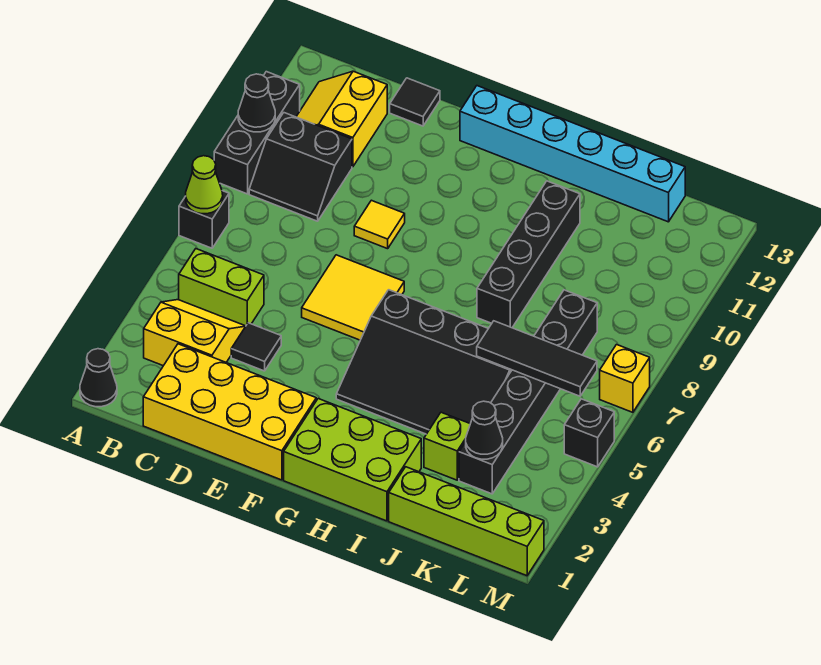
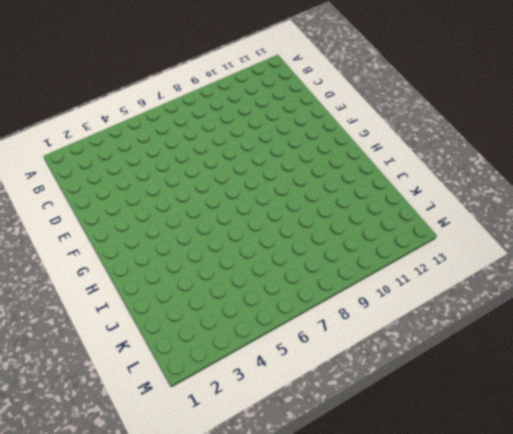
none -> black 1x1 cone [80,349,117,407]
none -> black 1x1 brick [179,191,229,248]
none -> black 1x3 brick [214,72,300,194]

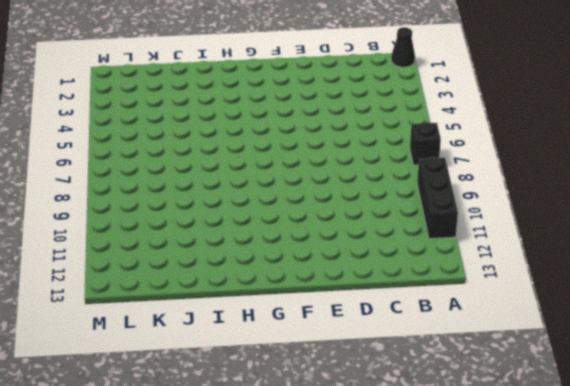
none -> yellow 2x2 slope [144,300,246,366]
none -> lime 1x2 brick [179,249,264,326]
none -> black 2x2 slope [249,113,352,221]

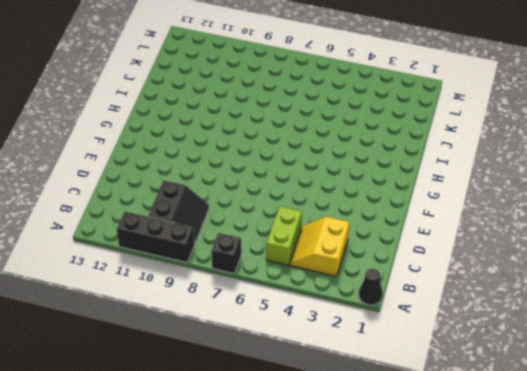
none -> yellow 2x2 slope [296,71,387,167]
none -> yellow 2x4 brick [143,344,316,480]
none -> black 1x1 tile [231,323,281,371]

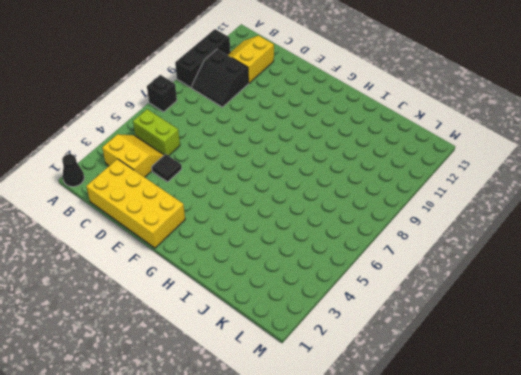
none -> black 1x1 tile [390,78,440,126]
none -> yellow 2x2 tile [302,255,404,340]
none -> yellow 1x1 tile [354,200,405,249]

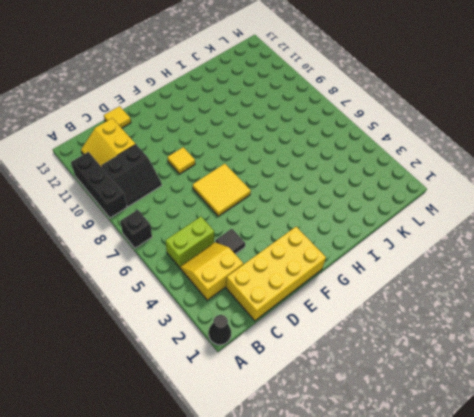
yellow 1x1 tile [104,106,131,128] -> black 1x1 tile [390,78,440,126]
none -> cyan 1x6 brick [460,86,685,222]
none -> lime 2x3 brick [284,399,421,521]
none -> black 3x4 slope [336,290,512,434]

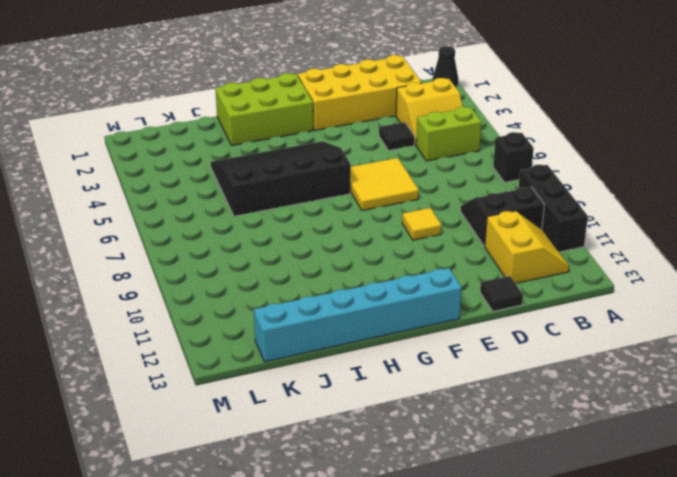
none -> black 1x4 brick [477,181,580,328]
none -> lime 1x4 brick [389,467,544,576]
none -> lime 1x1 brick [424,412,470,480]

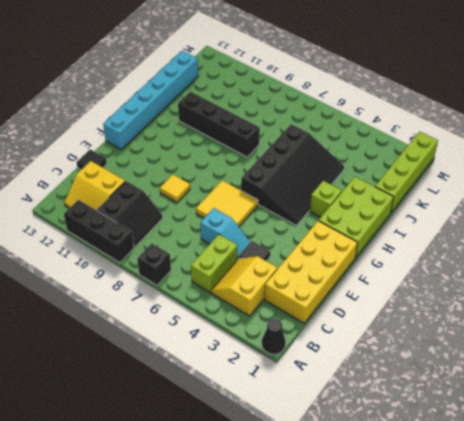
cyan 1x2 slope [200,208,250,260] -> none
lime 1x1 brick [310,181,342,217] -> lime 1x1 brick moved to [424,412,470,480]
none -> black 1x6 brick [459,290,597,494]
none -> black 1x1 brick [564,399,614,467]
none -> yellow 1x1 brick [600,345,650,412]

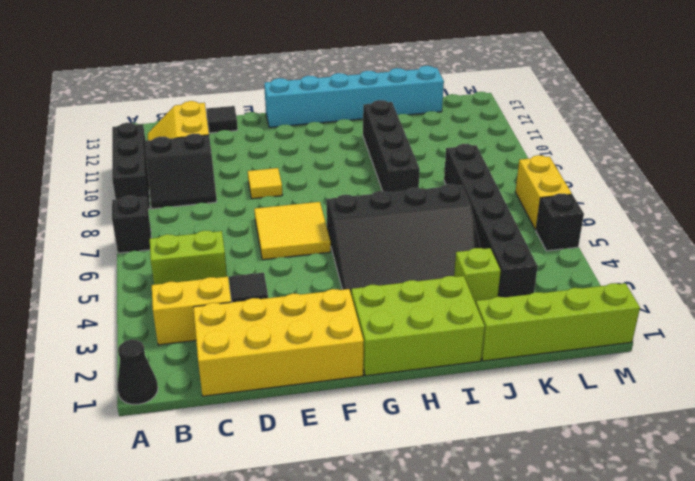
yellow 1x2 brick [515,155,572,230] -> yellow 1x1 brick [600,345,650,412]
none -> lime 1x1 cone [186,156,223,214]
none -> black 1x1 cone [238,74,275,132]
none -> black 1x3 tile [477,321,597,396]

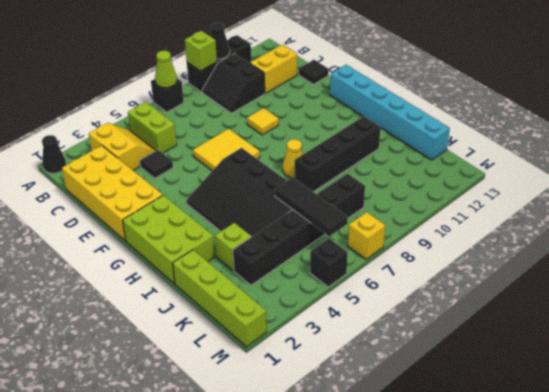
lime 1x1 brick [185,31,217,71] -> none
yellow 1x1 cone [283,139,303,178] -> none
none -> black 1x1 cone [466,401,503,459]

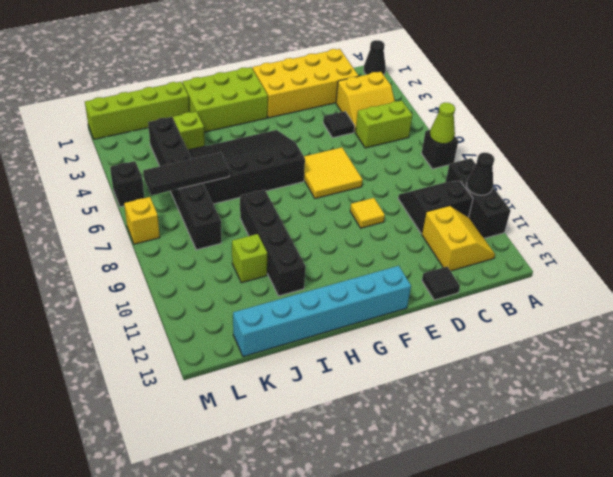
lime 1x1 brick [232,234,267,283] -> none
none -> black 1x1 cone [466,401,503,459]

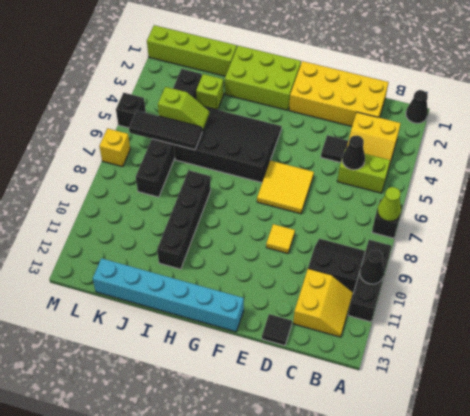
black 1x1 cone [342,136,365,170] -> black 1x1 cone moved to [466,401,503,459]
lime 1x2 slope [158,87,209,131] -> none

